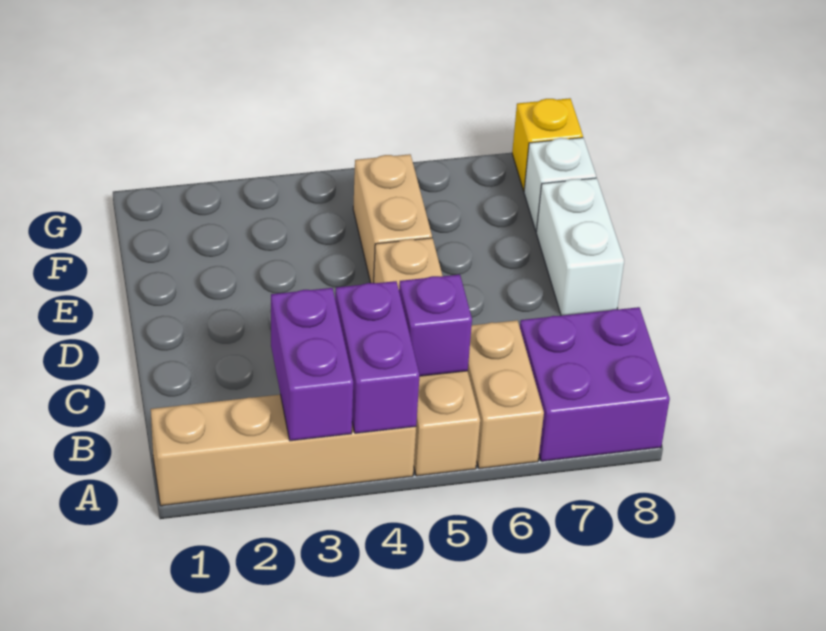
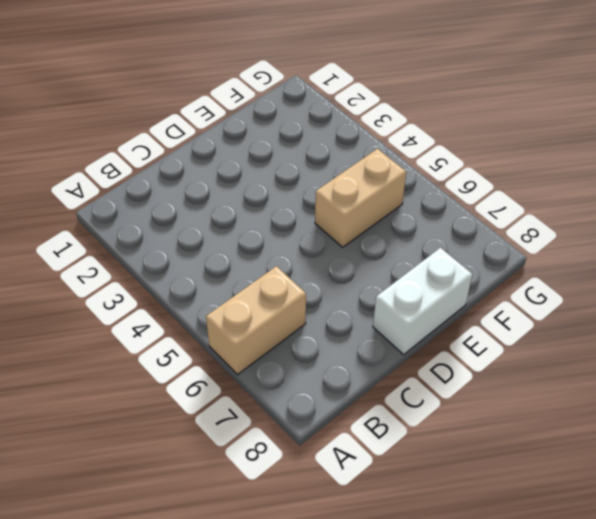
none -> tan 1x4 brick [151,395,416,506]
none -> tan 1x4 brick [374,238,480,476]

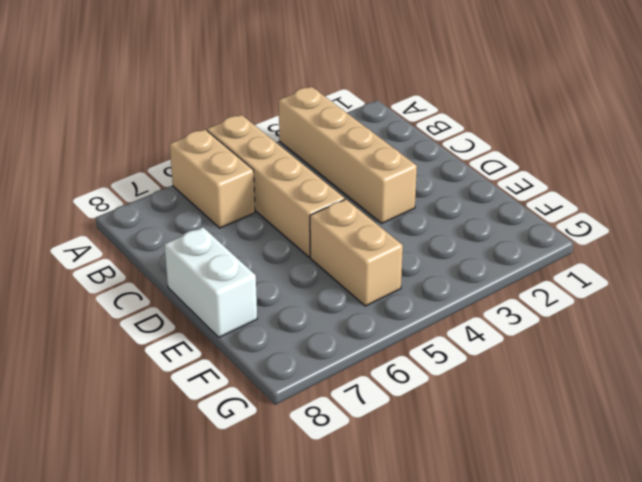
tan 1x4 brick [279,87,417,223] -> tan 1x4 brick turned to [151,395,416,506]
none -> purple 2x2 brick [520,307,670,461]
none -> white 1x1 brick [524,138,596,231]

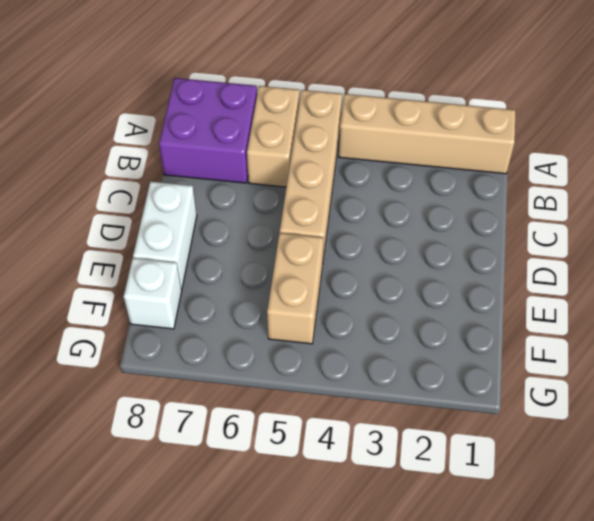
none -> yellow 1x1 brick [512,98,583,191]
none -> purple 1x2 brick [271,288,353,441]

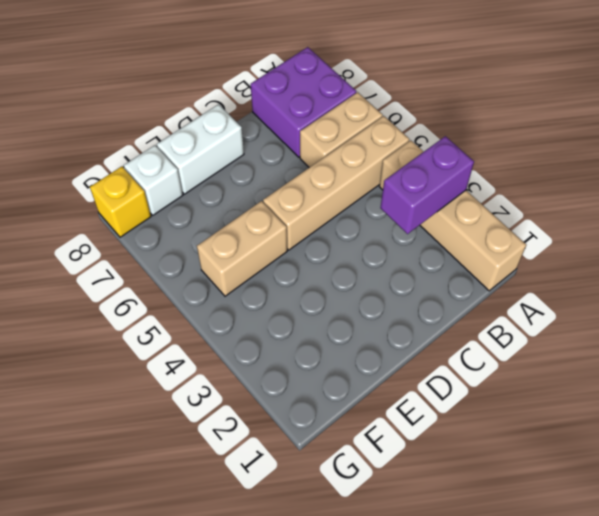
none -> purple 1x2 brick [335,281,420,433]
none -> purple 1x1 brick [399,275,472,376]

